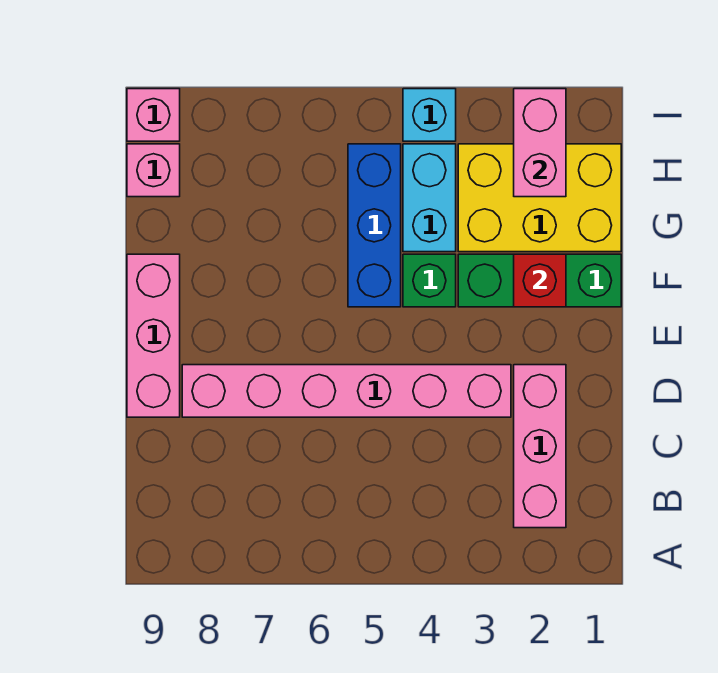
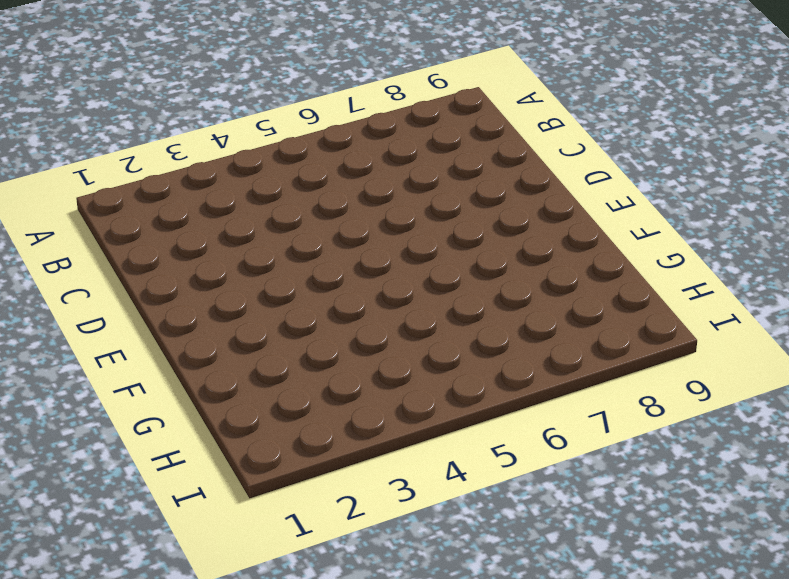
none -> pink 1x3 brick [514,365,566,528]
none -> pink 1x6 brick [182,365,511,417]
none -> pink 1x3 brick [127,254,180,417]

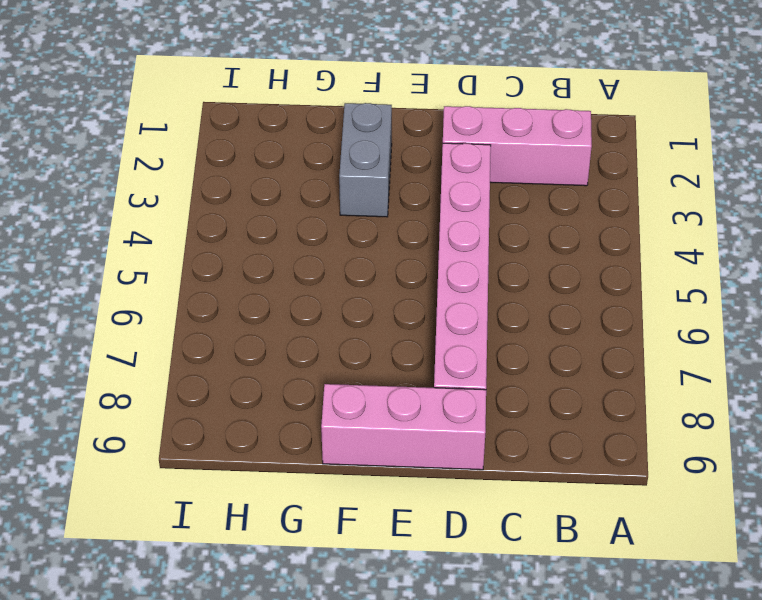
grey 1x2 brick [339,103,392,217] -> green 1x3 brick [458,254,621,307]
none -> green 1x1 brick [403,254,456,307]
none -> blue 1x3 brick [348,144,401,307]
none -> yellow 2x3 brick [458,144,621,252]

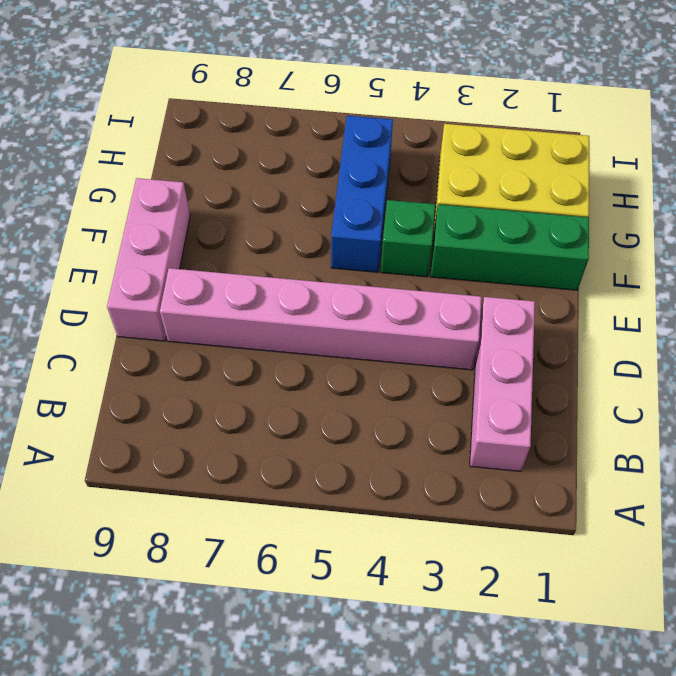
none -> cyan 1x2 brick [403,144,456,252]
none -> pink 1x1 brick [127,144,180,197]
none -> cyan 1x1 brick [403,89,456,141]

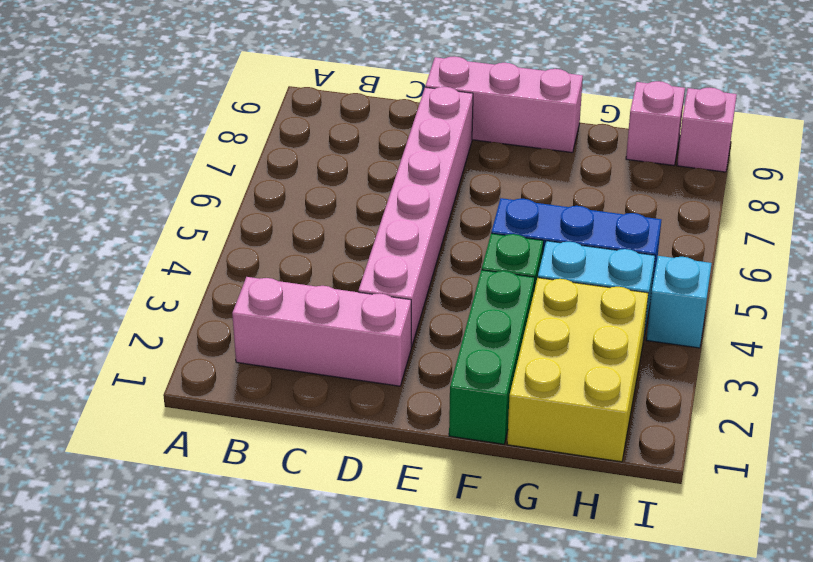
none -> red 1x1 brick [514,254,566,307]
none -> pink 1x2 brick [514,89,566,197]

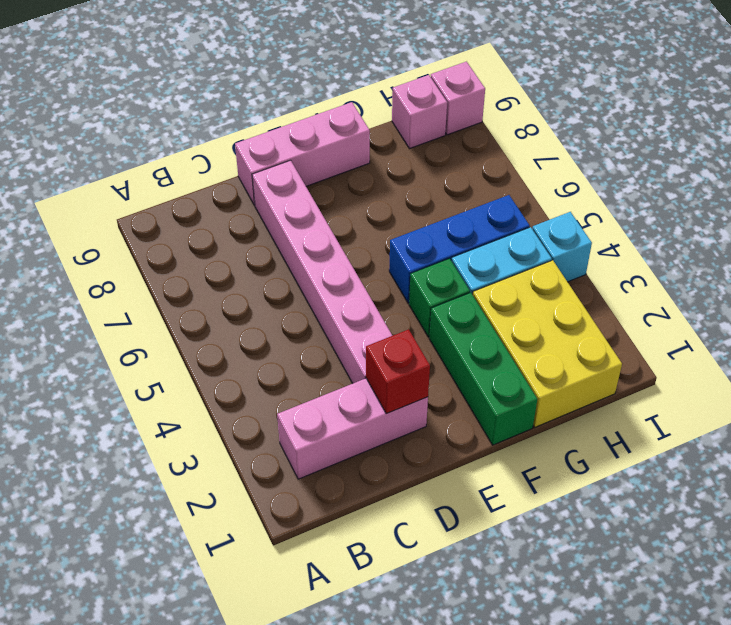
red 1x1 brick [366,329,430,414] -> red 1x1 brick moved to [514,254,566,307]
none -> pink 1x2 brick [514,89,566,197]

